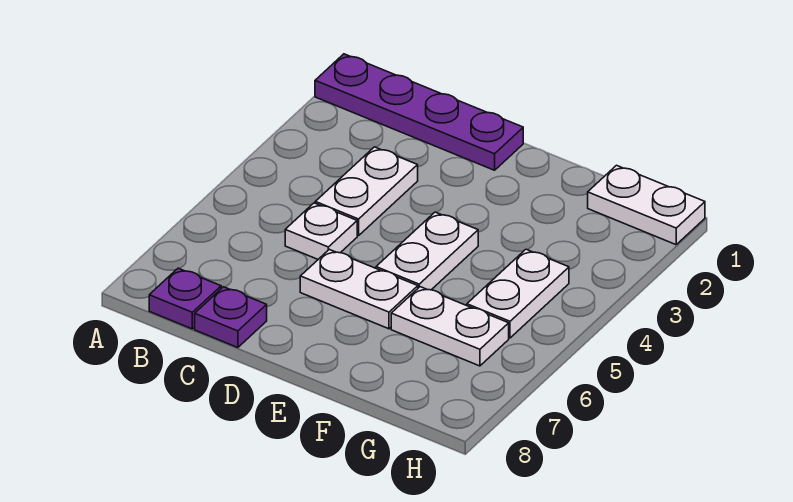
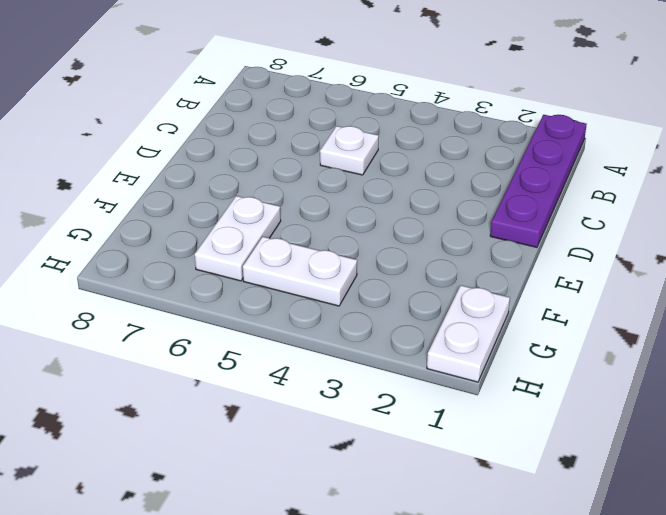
none -> purple 1x1 plate [149,268,221,329]
none -> white 1x2 plate [315,147,418,236]

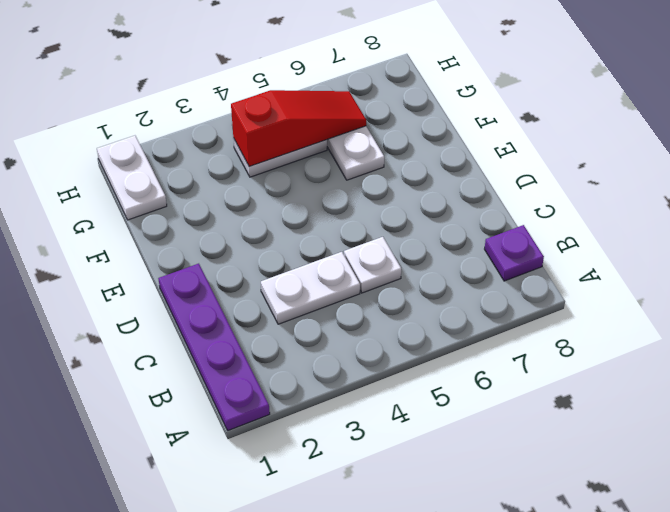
red 1x3 slope [231,90,366,167] -> none
none -> purple 1x1 plate [195,287,267,348]
none -> white 1x2 plate [300,249,418,329]

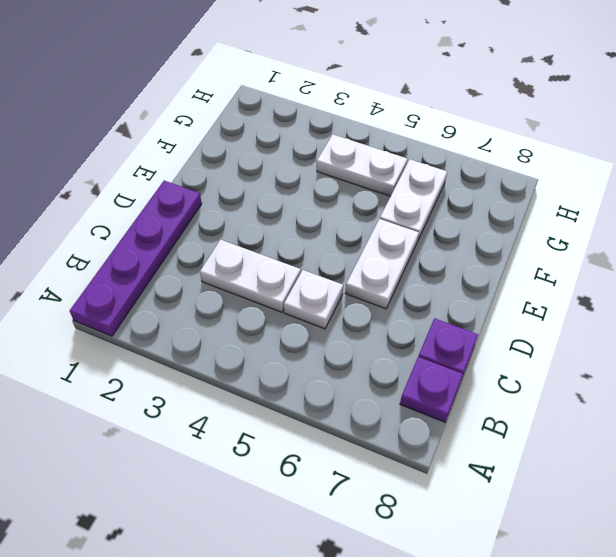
none -> white 1x2 plate [376,212,478,290]
none -> white 1x2 plate [588,165,705,245]

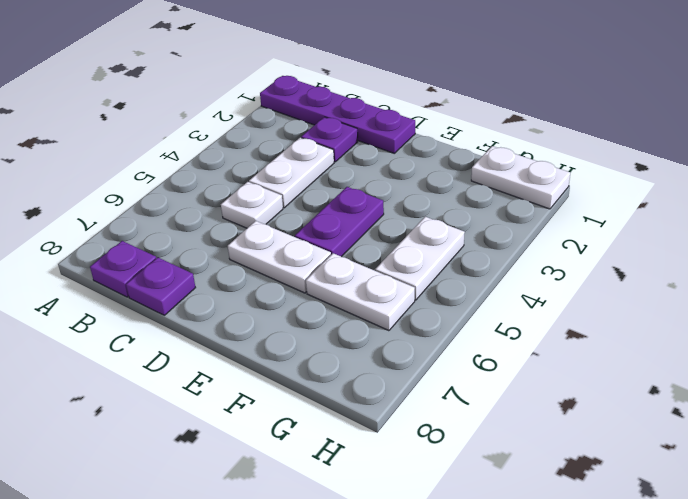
purple 1x1 plate [301,117,358,162] -> none
purple 1x2 plate [295,187,384,257] -> white 1x2 plate [376,212,478,290]

